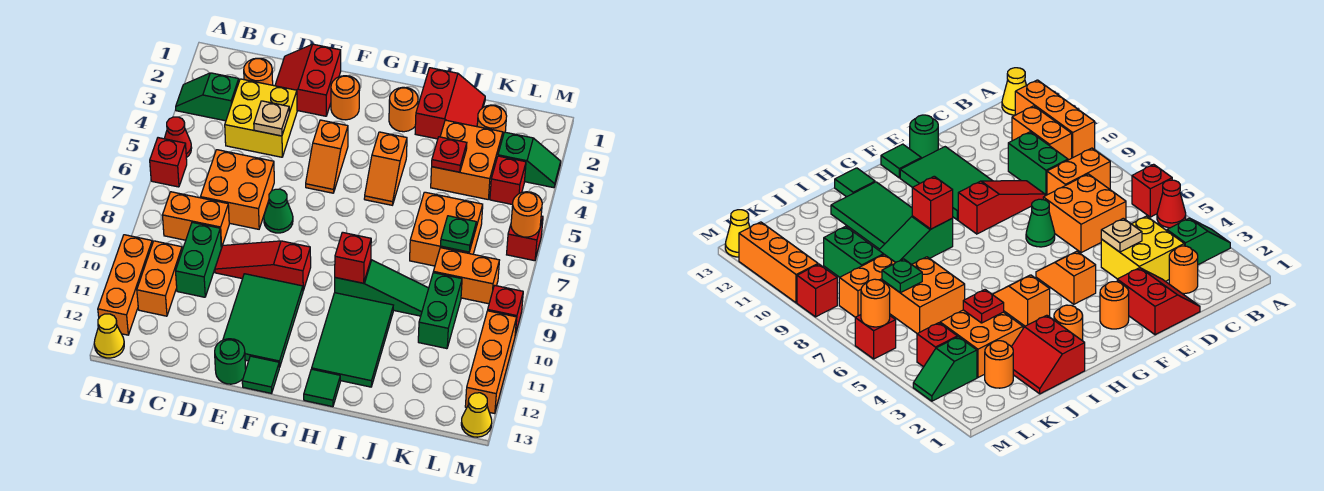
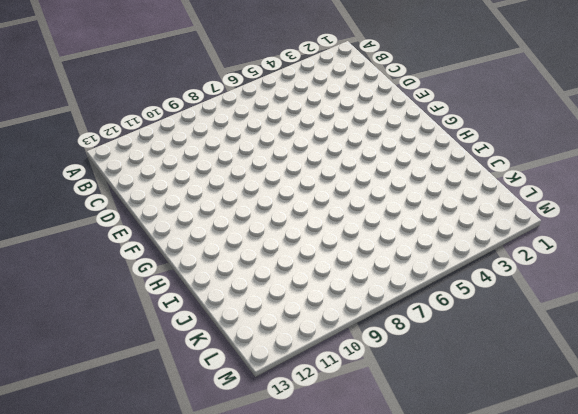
none -> green 1x2 slope [176,73,239,121]
none -> red 1x1 cone [164,117,192,158]
none -> red 1x1 brick [150,138,187,187]
none -> orange 1x3 brick [98,235,152,335]

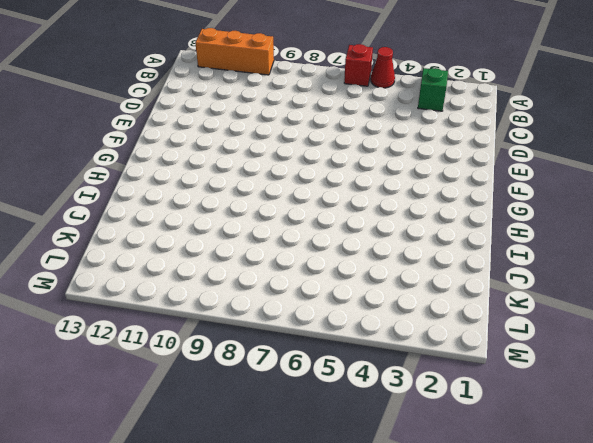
none -> yellow 1x1 cone [94,314,124,358]
none -> orange 1x2 brick [162,192,229,247]
none -> orange 1x2 brick [137,241,182,316]
none -> orange 1x1 round brick [244,58,273,85]

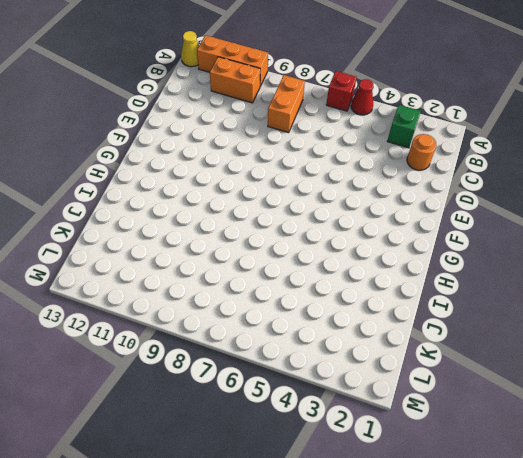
none -> yellow 2x2 brick [225,79,297,157]
none -> orange 2x2 brick [201,150,274,229]
none -> green 1x2 brick [176,222,222,297]
none -> red 2x2 slope [275,44,341,116]

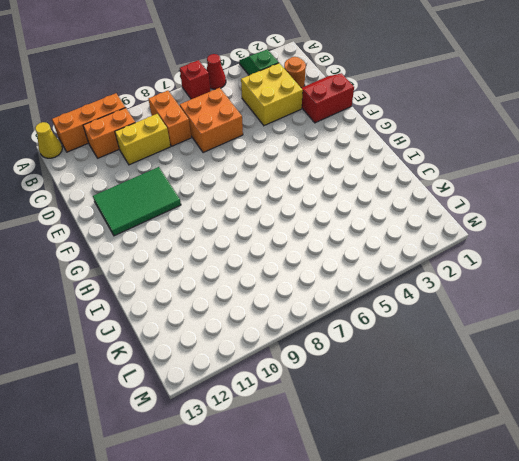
yellow 1x2 brick [115,114,170,165] -> green 1x2 brick [176,222,222,297]
none -> red 1x3 slope [215,241,311,290]
none -> green 1x1 cone [264,189,293,233]
none -> green 1x1 round brick [215,339,246,384]
none -> orange 1x1 round brick [331,76,360,120]

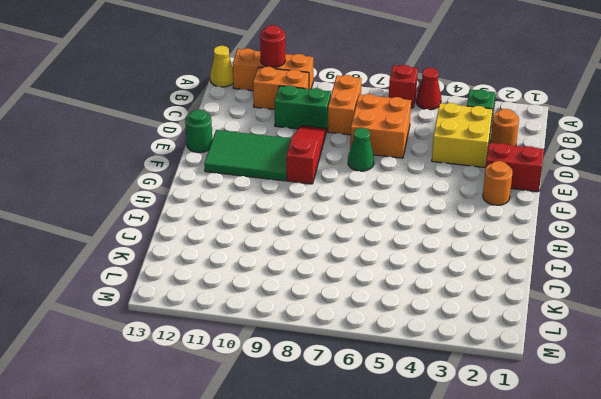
red 1x1 round brick [260,25,285,67] -> none
none -> orange 1x2 slope [306,120,348,193]
none -> green 1x1 tile [242,356,279,393]
none -> orange 1x1 round brick [389,87,418,132]
none -> orange 1x2 slope [364,132,407,205]

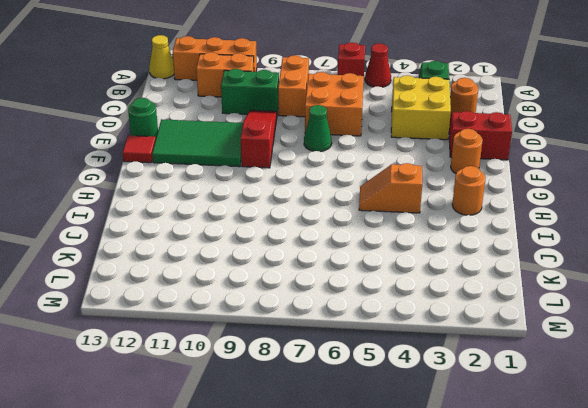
red 1x1 tile [123,135,156,163] -> green 1x1 tile [242,356,279,393]
none -> orange 1x2 slope [306,120,348,193]
none -> green 1x3 slope [335,260,429,316]
none -> green 2x3 tile [312,293,393,387]
none -> green 1x1 tile [304,369,340,407]

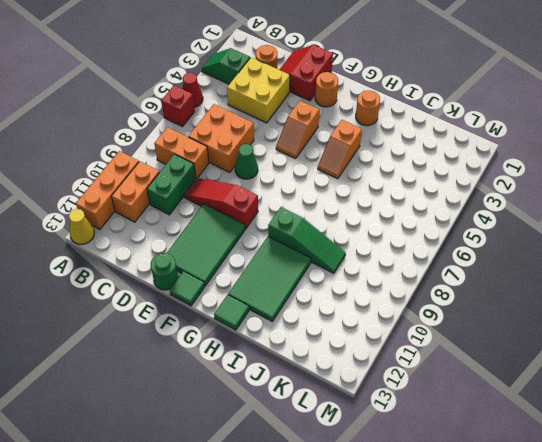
none -> red 2x2 slope [415,68,485,139]
none -> orange 2x2 brick [431,120,503,199]
none -> orange 2x2 brick [410,192,483,266]
none -> orange 1x1 round brick [477,105,507,138]

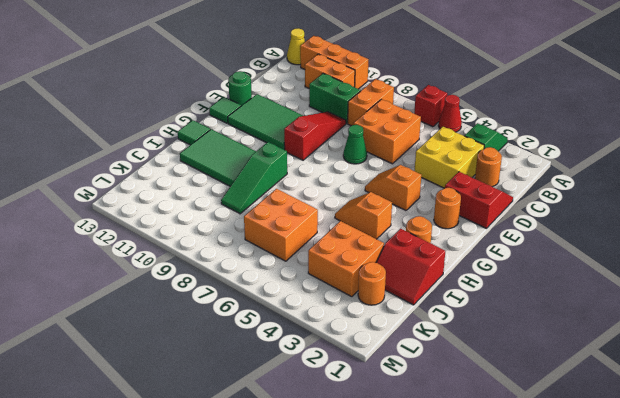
none -> orange 1x2 brick [433,248,499,304]
none -> green 1x2 brick [418,273,462,349]
none -> green 1x2 slope [498,132,561,188]
none -> red 1x1 brick [490,156,526,205]

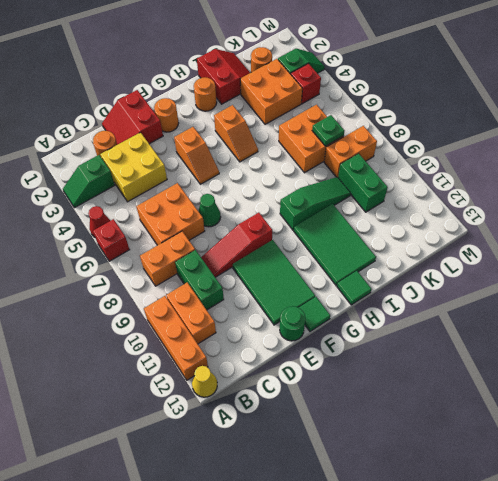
none -> red 1x1 brick [507,216,543,261]
none -> red 1x1 brick [488,285,523,335]
none -> orange 1x3 brick [465,311,517,414]
none -> yellow 1x1 cone [461,393,492,437]

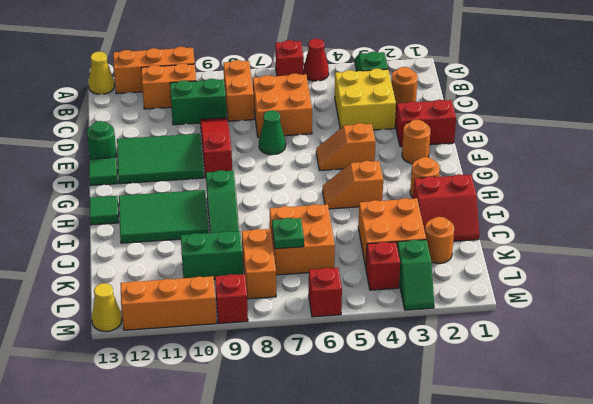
none -> tan 1x1 plate [254,101,289,136]
none -> red 1x1 brick [335,232,371,283]
none -> red 1x1 plate [432,137,467,172]
none -> orange 1x1 round brick [511,192,542,237]

